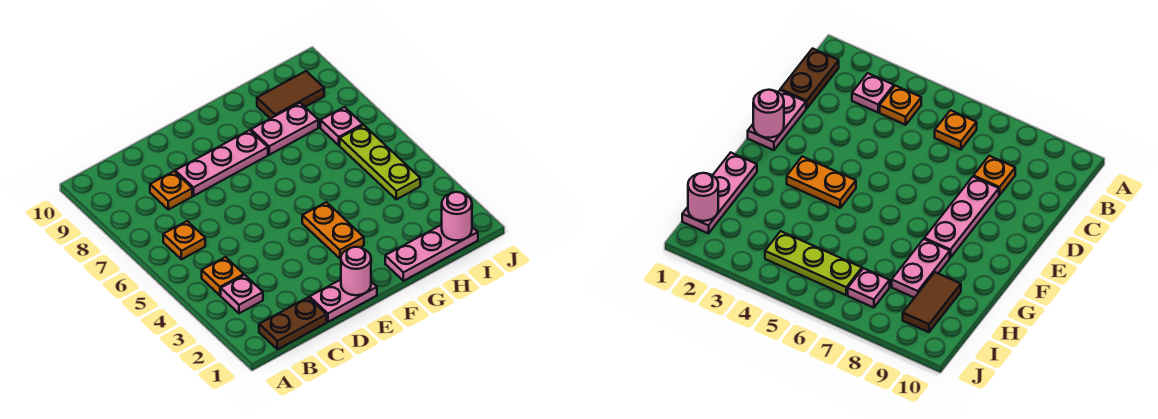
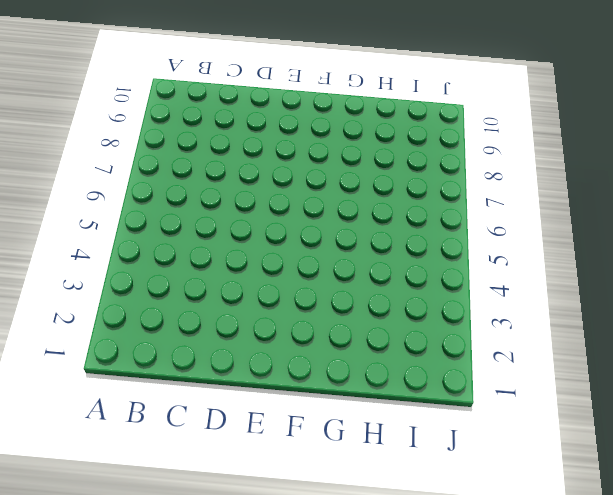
none -> brown 1x2 plate [259,297,327,349]
none -> pink 1x1 plate [221,275,263,313]
none -> orange 1x1 plate [202,257,244,295]

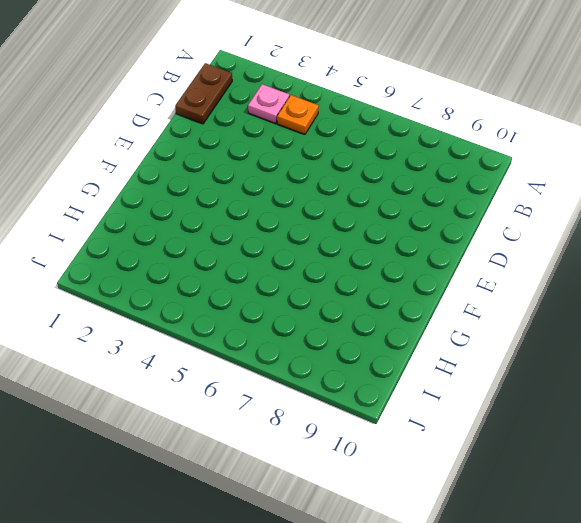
none -> orange 1x1 plate [163,221,205,259]
none -> orange 1x1 plate [150,171,192,210]
none -> pink 1x2 plate [310,280,377,322]

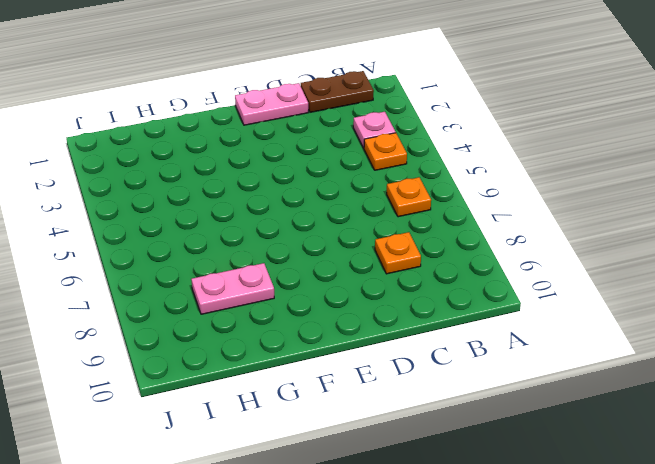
none -> pink 1x3 plate [175,130,268,196]
none -> orange 1x2 plate [302,202,364,258]
none -> pink 1x3 plate [385,225,478,281]

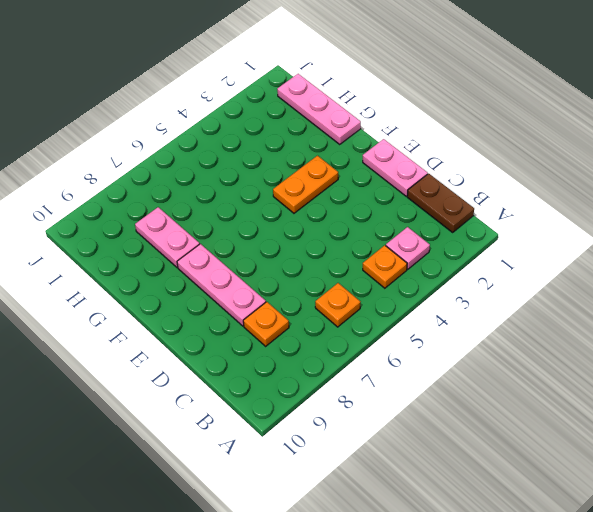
none -> brown 1x2 tile [257,71,324,119]
none -> lime 1x3 plate [340,125,420,199]
none -> pink 1x1 plate [321,107,363,145]

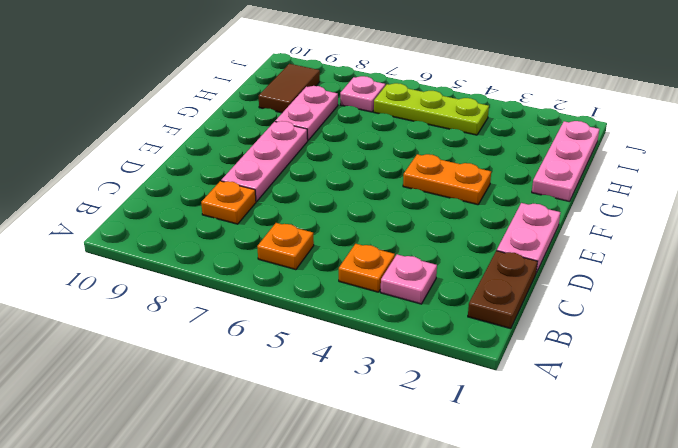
none -> pink 1x1 round brick [341,247,371,295]
none -> pink 1x1 round brick [442,192,472,240]

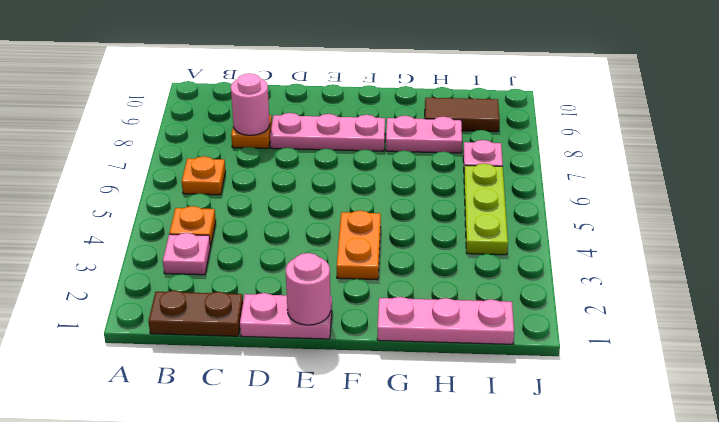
pink 1x1 round brick [231,73,270,135] -> pink 1x1 round brick moved to [442,192,472,240]

